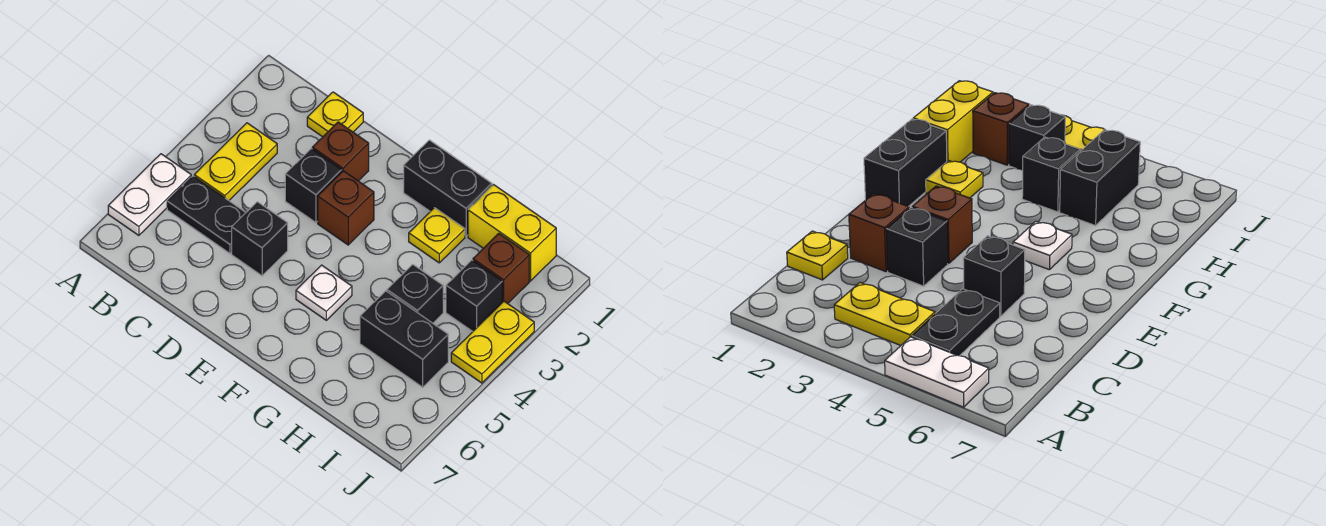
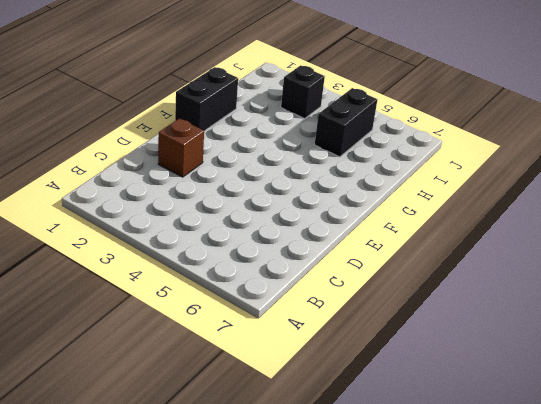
none -> white 1x2 plate [108,154,191,236]
none -> yellow 1x2 plate [194,123,277,200]
none -> black 1x2 plate [167,176,246,253]

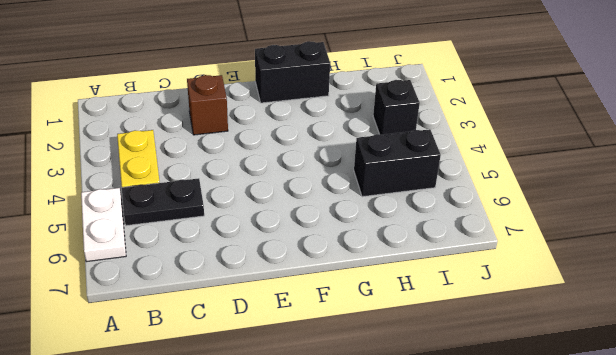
none -> yellow 1x1 plate [307,92,363,137]
none -> black 1x1 brick [285,149,342,223]
none -> black 1x1 brick [232,202,288,276]

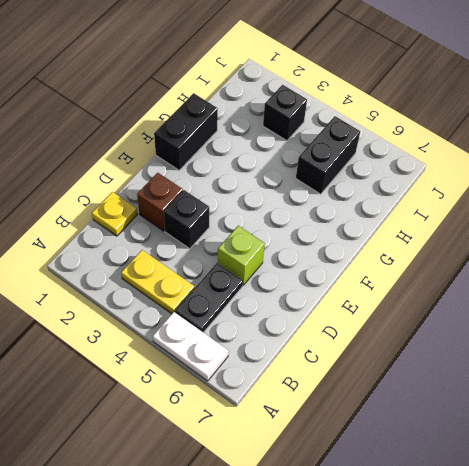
lime 1x1 brick [218,226,265,285] -> black 1x1 brick [232,202,288,276]
none -> brown 1x1 brick [318,171,374,245]
none -> white 1x1 plate [296,265,352,320]
none -> yellow 1x1 plate [409,208,465,263]

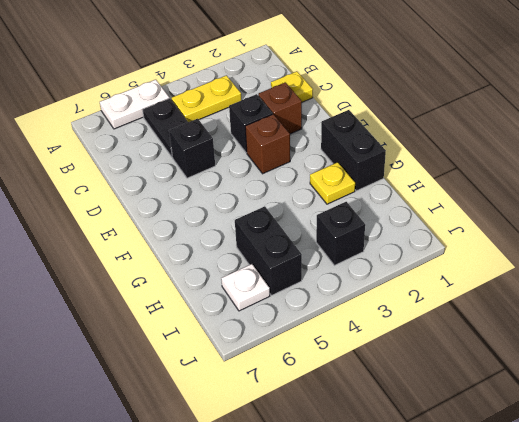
white 1x1 plate [221,264,270,311] -> white 1x1 plate moved to [296,265,352,320]
none -> yellow 1x2 brick [468,185,556,281]
none -> black 1x1 brick [387,264,443,323]
none -> brown 1x1 brick [473,233,529,304]

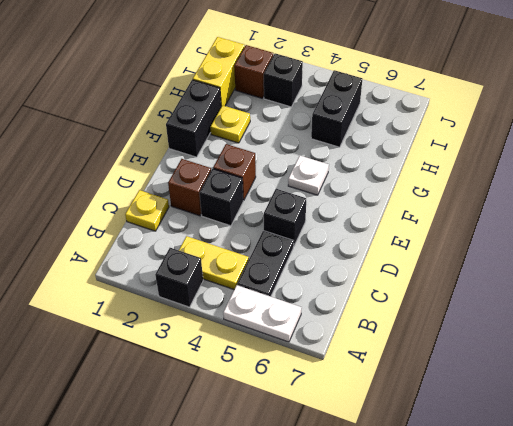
black 1x1 brick [155,248,203,307] -> black 1x1 brick moved to [387,264,443,323]
none -> yellow 1x2 plate [451,301,534,383]

